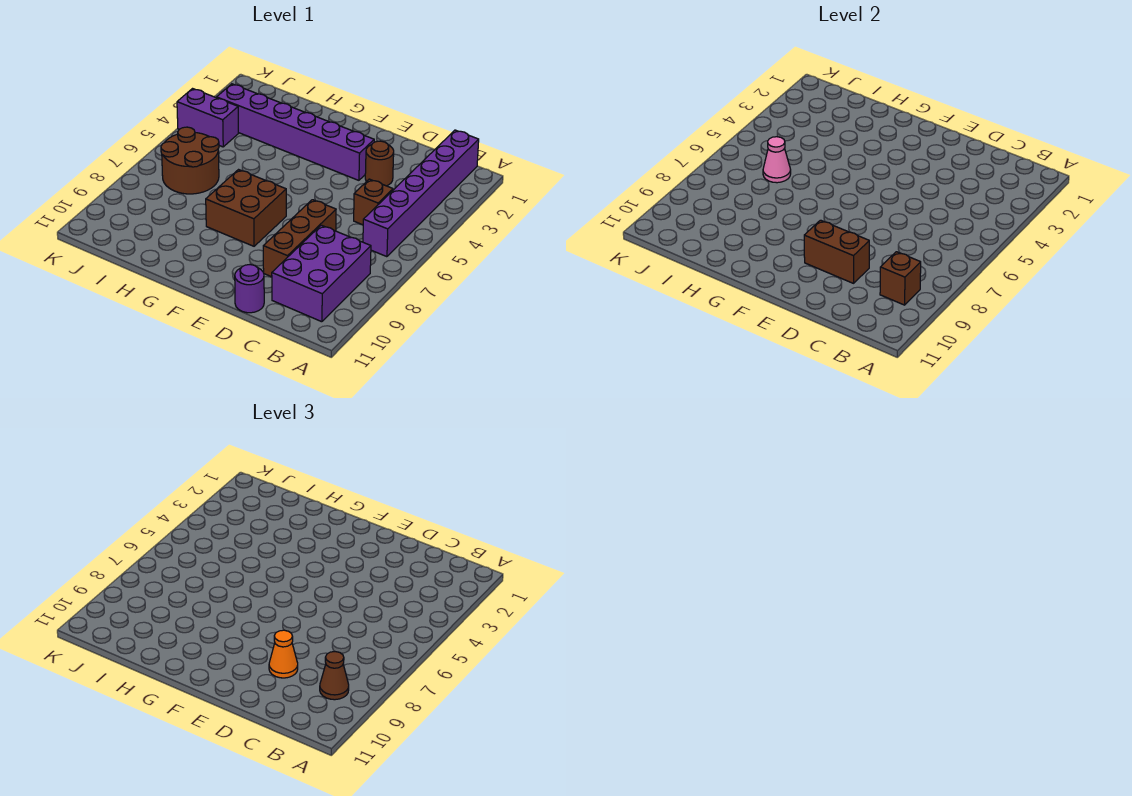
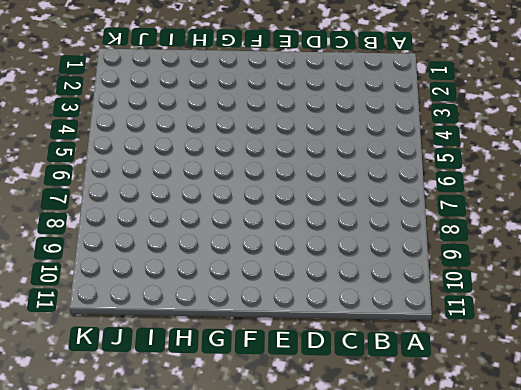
none -> purple 1x6 brick [363,130,479,257]
none -> purple 2x3 brick [272,225,371,322]
none -> brown 1x1 brick [354,179,393,225]

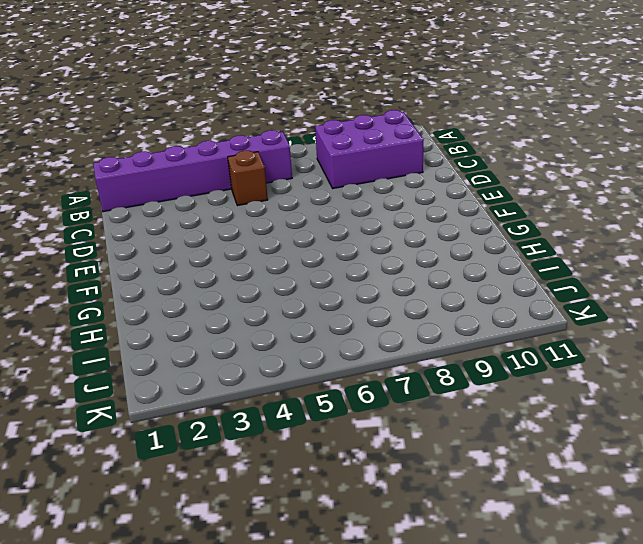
none -> brown 1x1 round brick [365,141,394,186]
none -> brown 1x3 brick [263,200,336,277]
none -> purple 1x1 round brick [235,265,264,313]

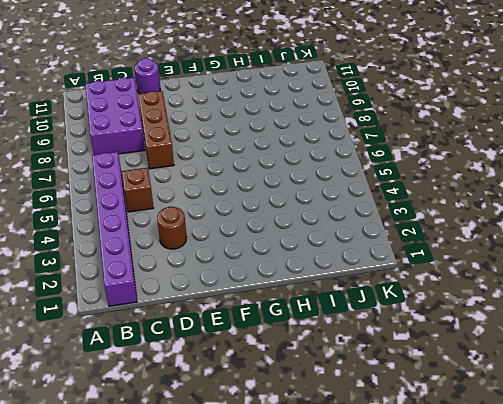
none -> purple 1x6 brick [217,84,374,180]
none -> brown 2x2 brick [206,170,286,246]
none -> brown 2x2 round brick [161,127,219,194]

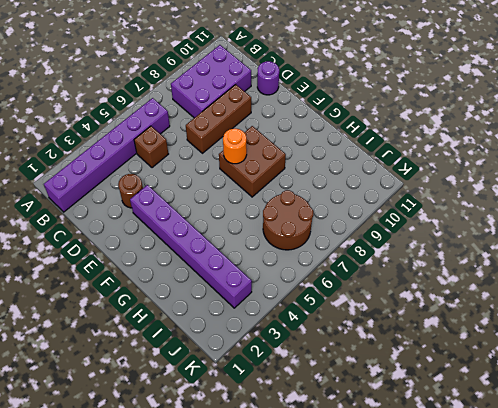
orange 1x1 round brick [223,129,247,164] -> none
none -> purple 1x2 brick [177,89,239,147]
none -> brown 1x1 brick [880,252,921,305]
none -> brown 1x2 brick [804,220,869,283]

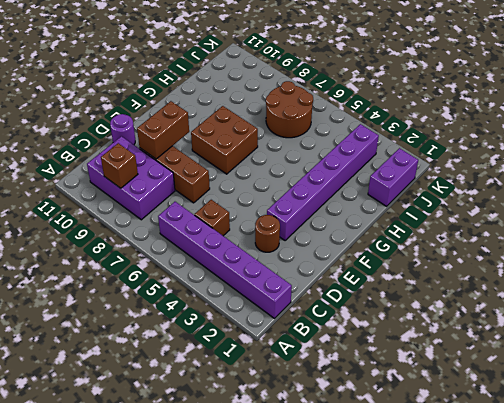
purple 1x2 brick [368,148,418,206] -> purple 1x2 brick moved to [177,89,239,147]
none -> pink 1x1 cone [763,137,791,183]
none -> brown 1x1 cone [320,652,349,700]
none -> orange 1x1 cone [269,630,298,678]

